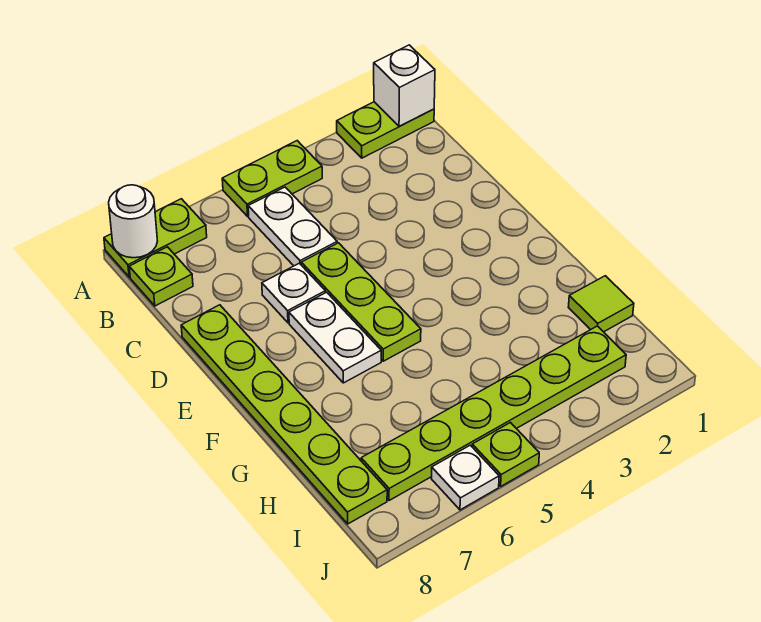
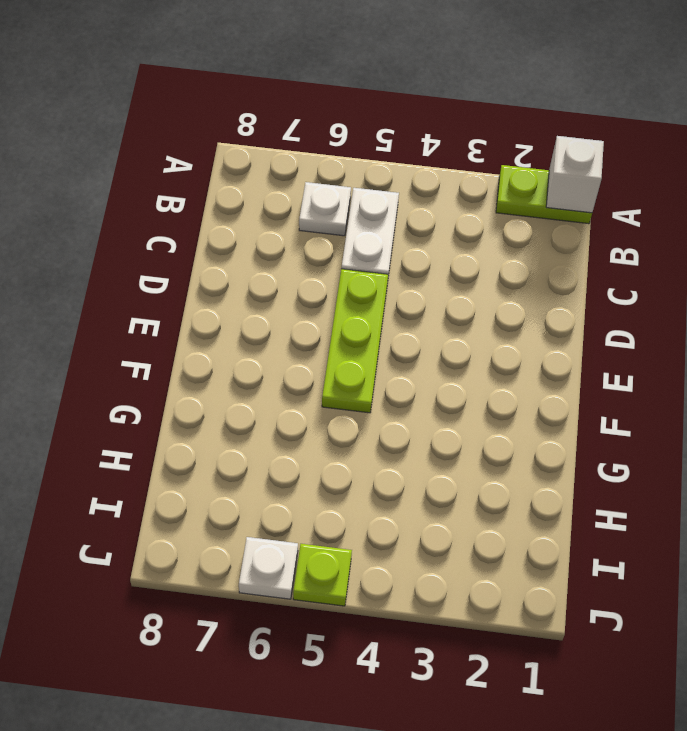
white 1x1 plate [299,182,351,236] -> white 1x1 plate moved to [262,263,325,323]
none -> lime 1x2 plate [222,141,322,216]
none -> lime 1x2 plate [104,199,207,277]
none -> lime 1x1 plate [129,247,193,306]

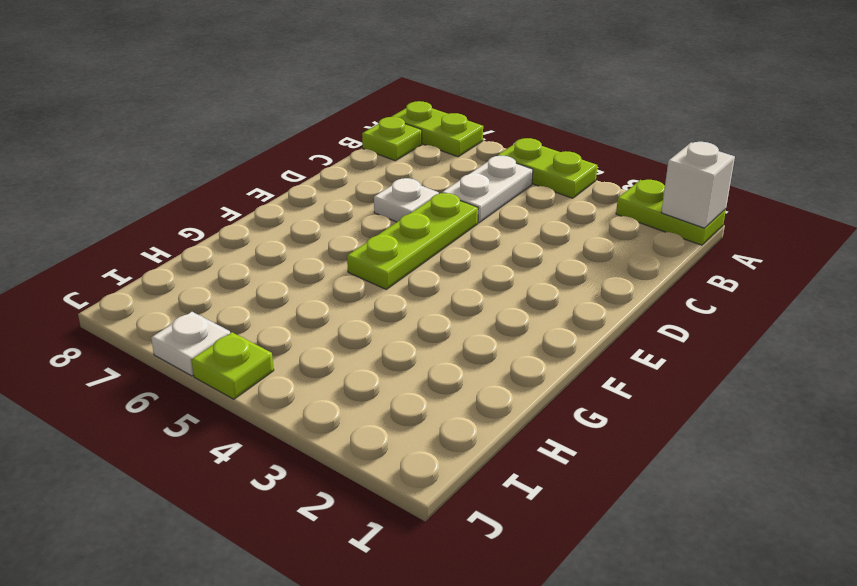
none -> lime 1x6 plate [181,305,387,524]
none -> white 1x2 plate [289,292,381,383]
none -> lime 1x1 tile [568,276,634,332]

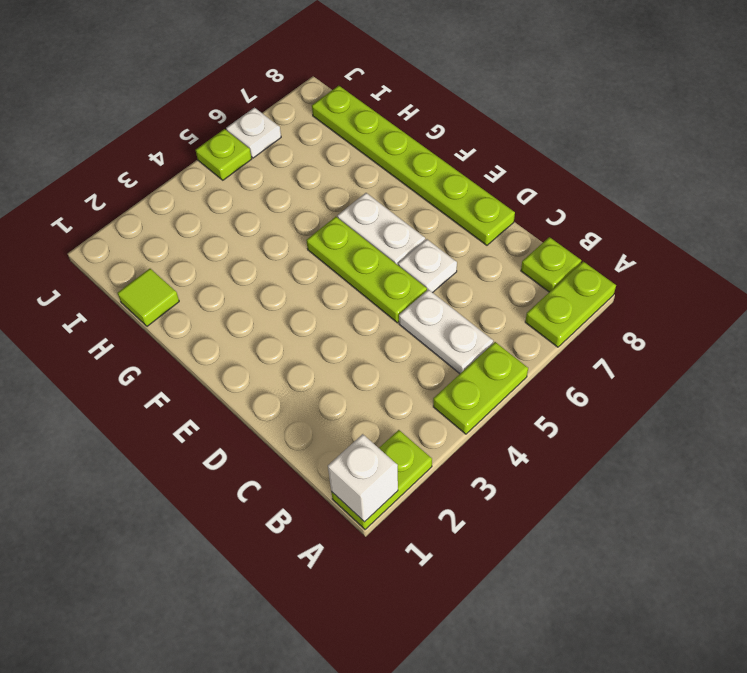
none -> lime 1x6 plate [361,326,626,501]
none -> white 1x1 round brick [109,185,157,258]

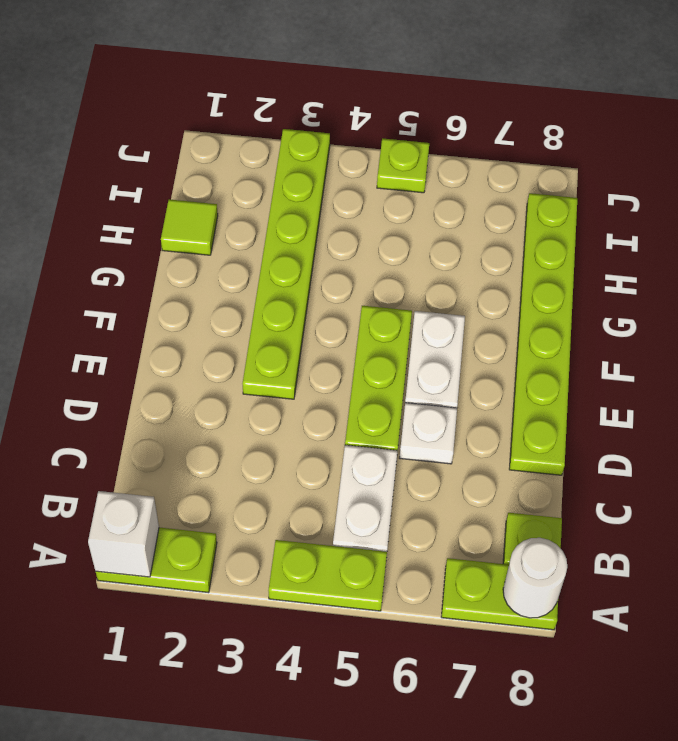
lime 1x6 plate [243,129,330,399] -> lime 1x6 plate turned to [361,326,626,501]
none -> white 1x1 plate [431,445,499,510]

